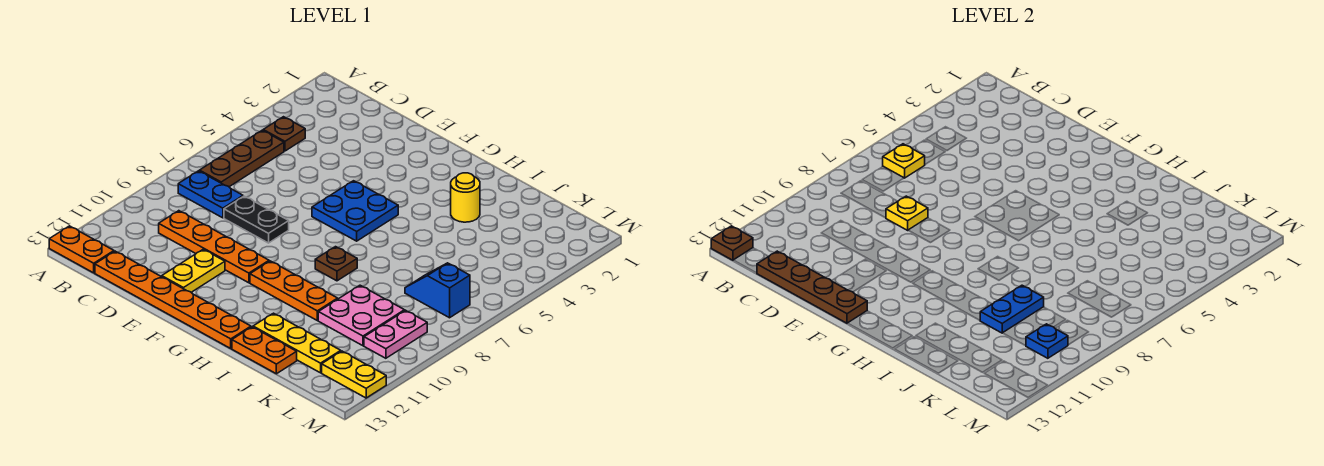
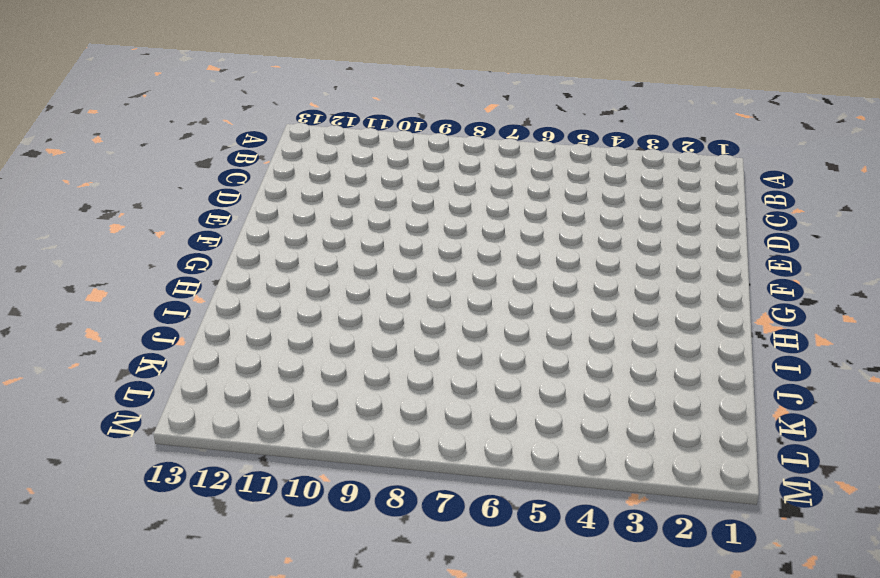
none -> orange 1x2 plate [49,226,114,273]
none -> brown 1x1 plate [263,117,305,151]
none -> brown 1x3 plate [200,130,284,187]

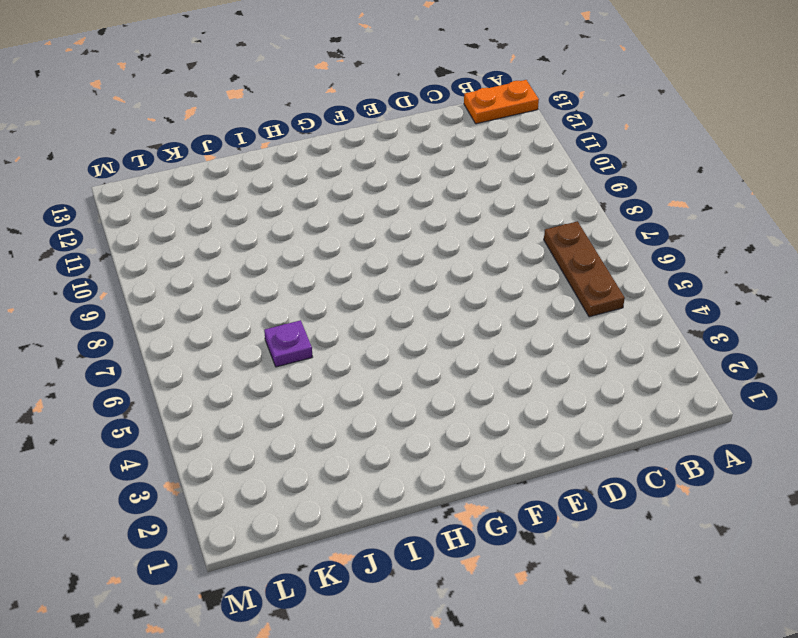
purple 1x1 plate [264,320,312,367] -> none
none -> brown 1x1 plate [263,117,305,151]
none -> blue 1x2 plate [178,171,243,218]
none -> orange 1x4 plate [159,211,269,283]

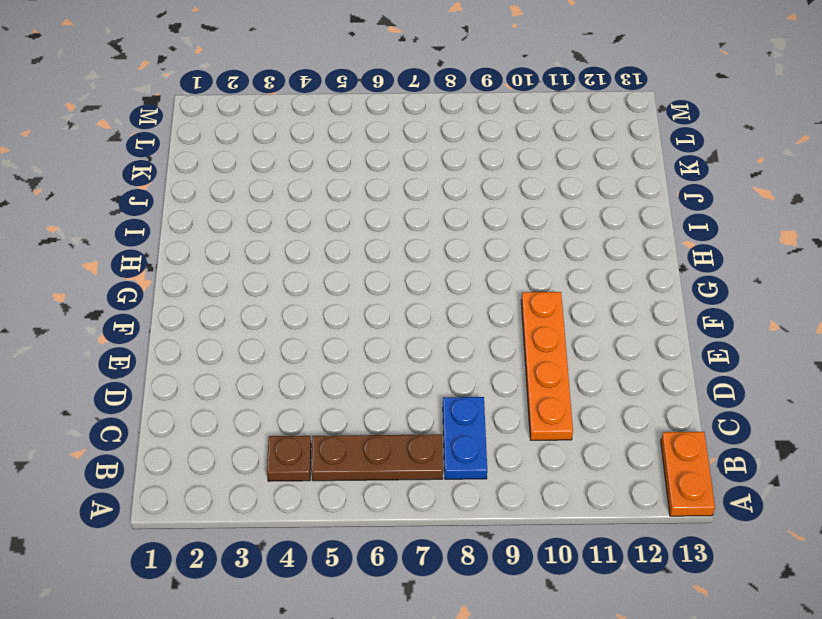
none -> orange 1x6 plate [95,251,251,348]
none -> black 1x2 plate [224,196,289,243]
none -> yellow 1x2 plate [162,249,225,292]

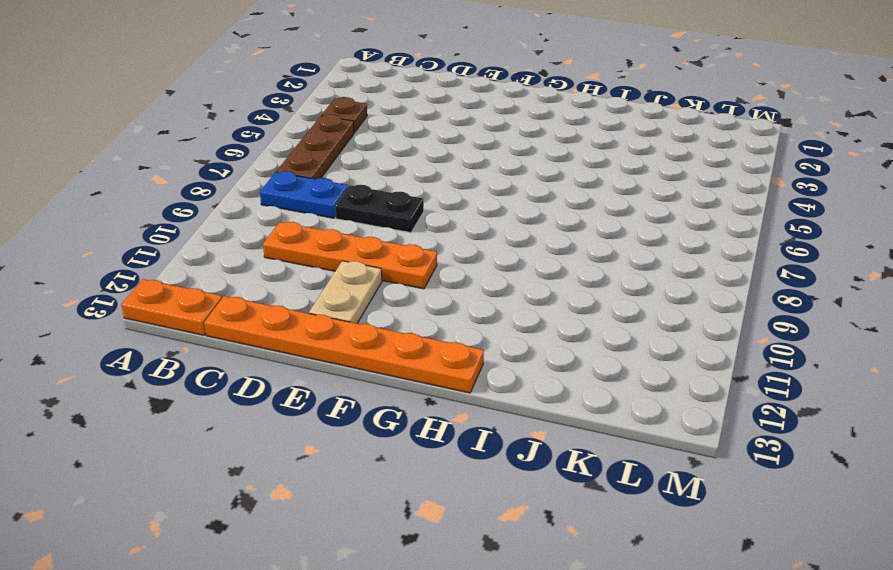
tan 1x2 plate [309,261,382,323] -> yellow 1x2 plate [162,249,225,292]
none -> blue 2x2 plate [312,181,398,241]
none -> orange 1x3 plate [250,261,338,320]
none -> brown 1x1 plate [315,247,357,281]

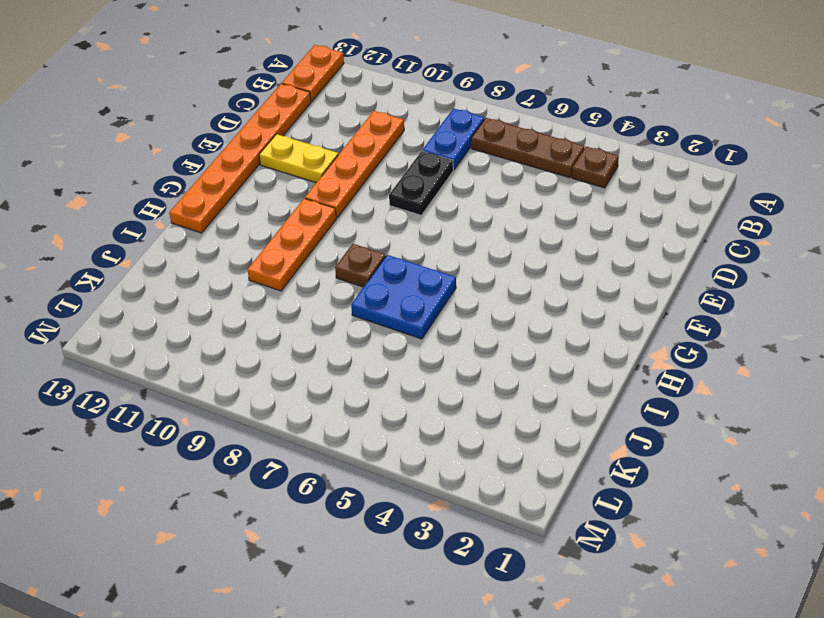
blue 2x2 plate [351,255,456,339] -> blue 2x2 plate moved to [312,181,398,241]
none -> yellow 1x1 round brick [451,173,480,222]
none -> yellow 1x3 plate [253,313,341,373]
none -> orange 1x2 plate [232,327,297,374]

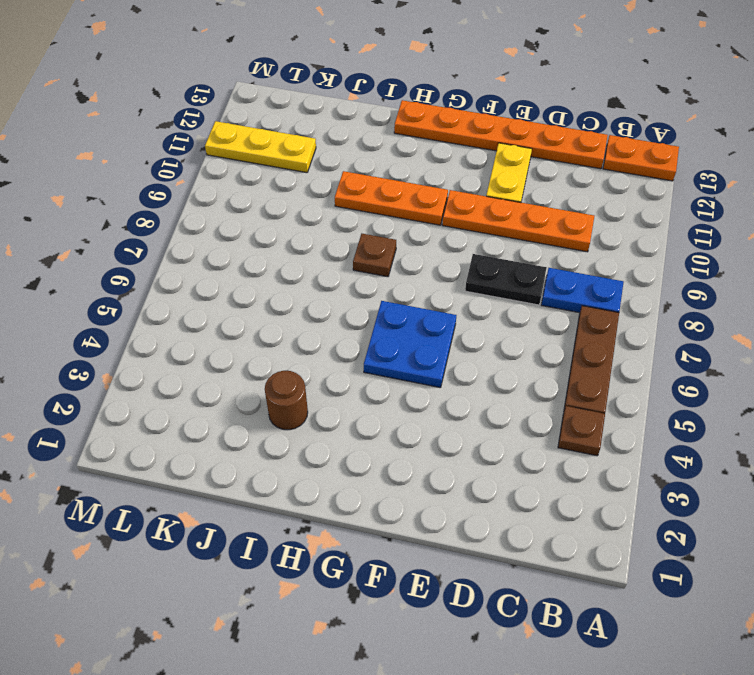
brown 1x1 round brick [265,371,308,430] -> yellow 1x1 round brick [451,173,480,222]
yellow 1x3 plate [205,121,316,173] -> yellow 1x3 plate moved to [253,313,341,373]
none -> orange 1x2 plate [232,327,297,374]
none -> pink 2x2 plate [318,285,405,346]
none -> blue 1x2 slope [405,263,470,318]

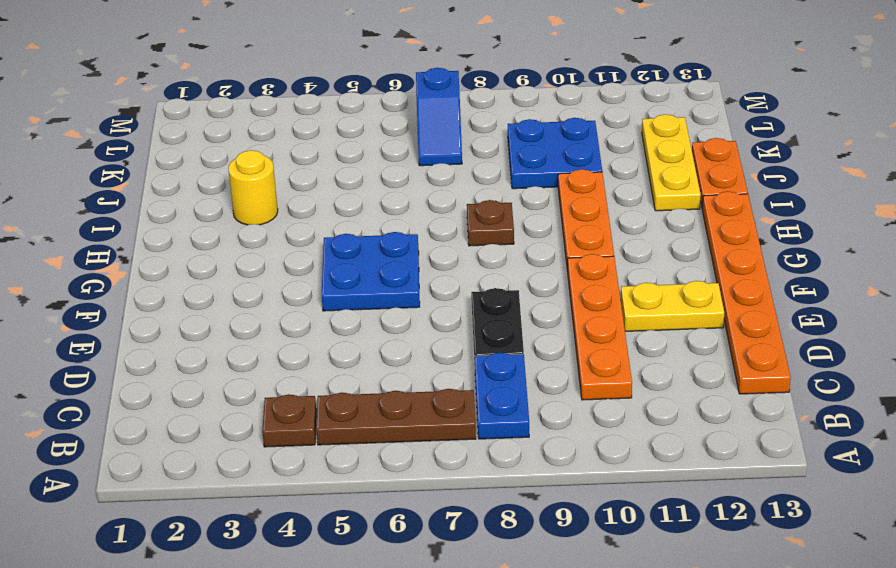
blue 2x2 plate [508,118,602,189] -> pink 2x2 plate [318,285,405,346]
none -> orange 1x2 plate [49,226,114,273]
none -> pink 1x2 plate [364,310,427,358]
none -> yellow 1x2 plate [322,351,386,398]

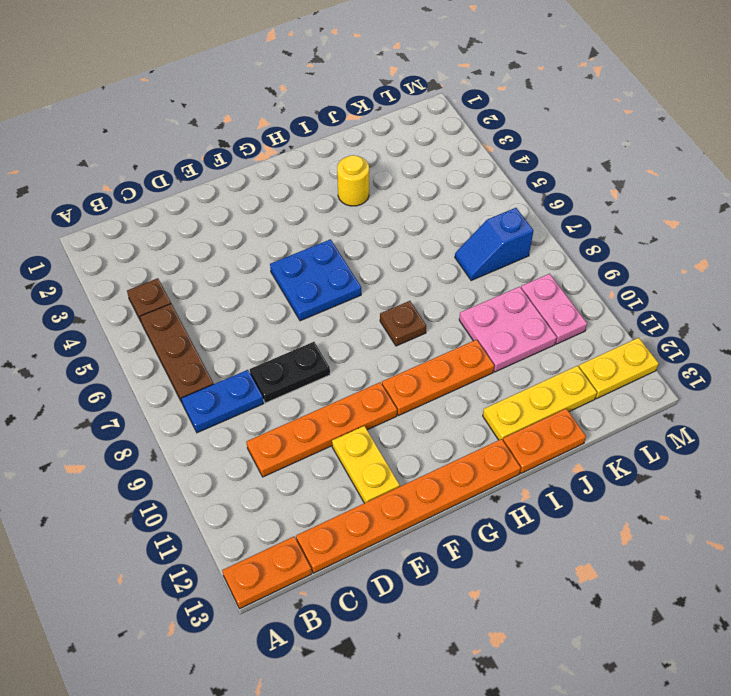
none -> brown 1x1 plate [711,226,753,260]
none -> yellow 1x1 plate [883,144,925,178]
none -> brown 1x4 plate [757,251,867,323]

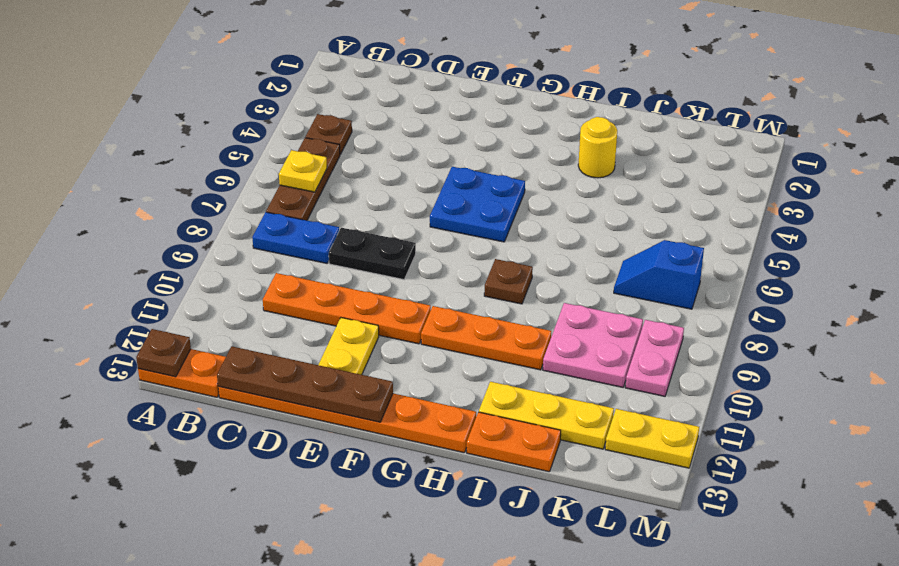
none -> yellow 1x1 plate [886,196,928,230]
none -> blue 1x2 plate [980,285,1044,333]
none -> blue 1x1 plate [1026,324,1068,358]

